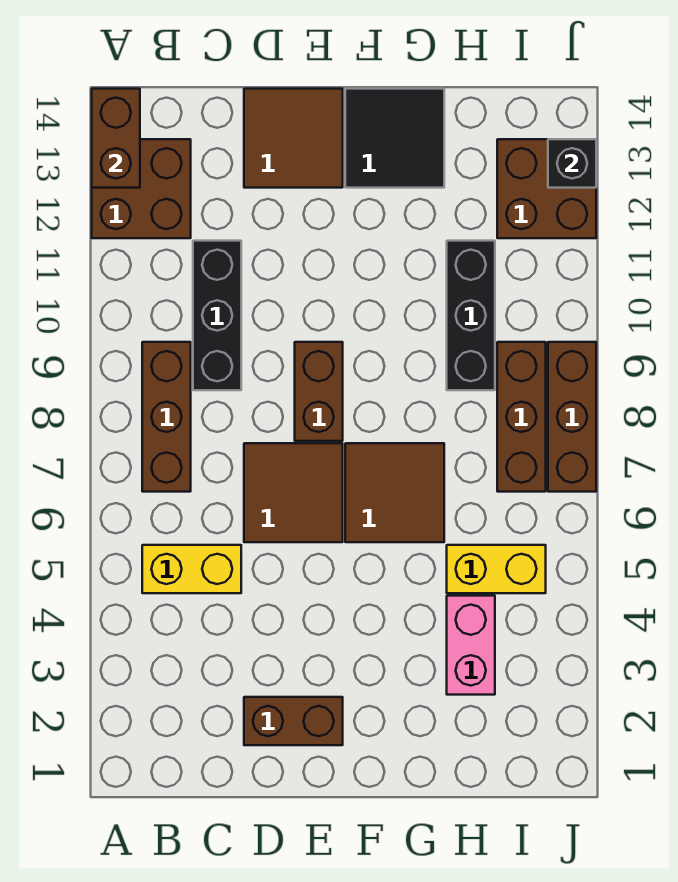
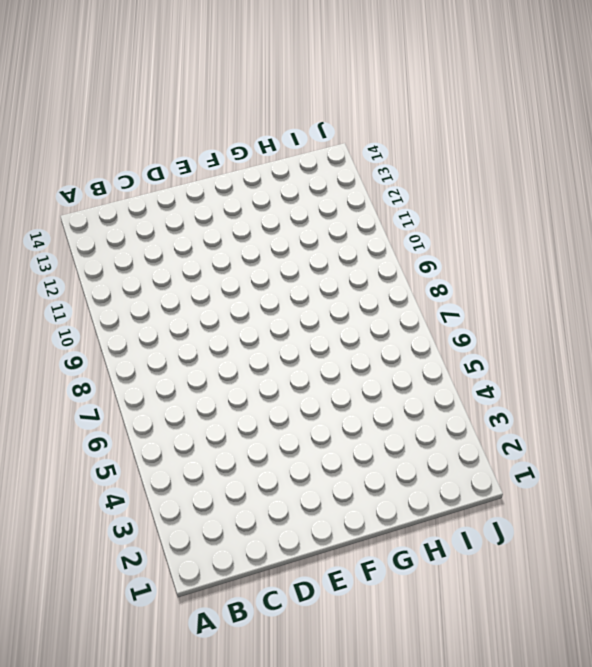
none -> brown 2x2 brick [92,139,191,238]
none -> yellow 1x2 brick [142,545,241,593]
none -> brown 1x3 brick [142,342,191,492]

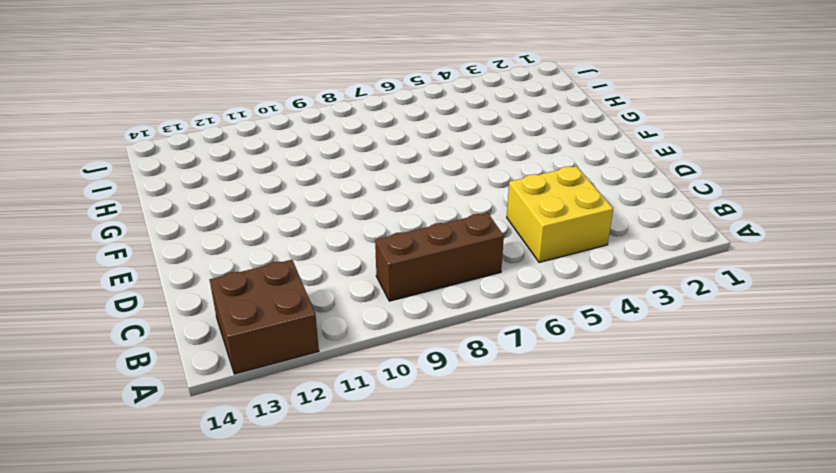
yellow 2x2 brick [507,166,613,262] -> yellow 1x2 brick [142,545,241,593]
none -> black 1x3 brick [193,241,241,390]
none -> brown 1x2 brick [244,697,343,745]
none -> brown 2x2 tile [244,443,343,542]

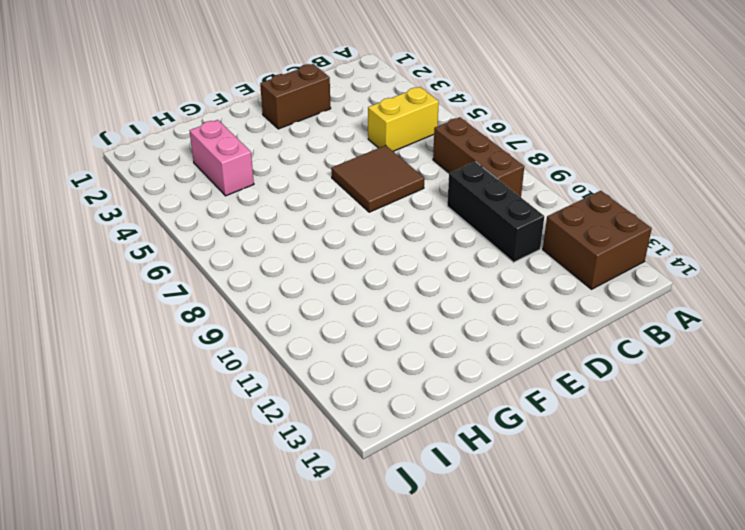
none -> brown 2x2 tile [244,89,343,188]
none -> brown 1x2 brick [295,342,343,441]
none -> brown 2x2 tile [345,443,444,542]

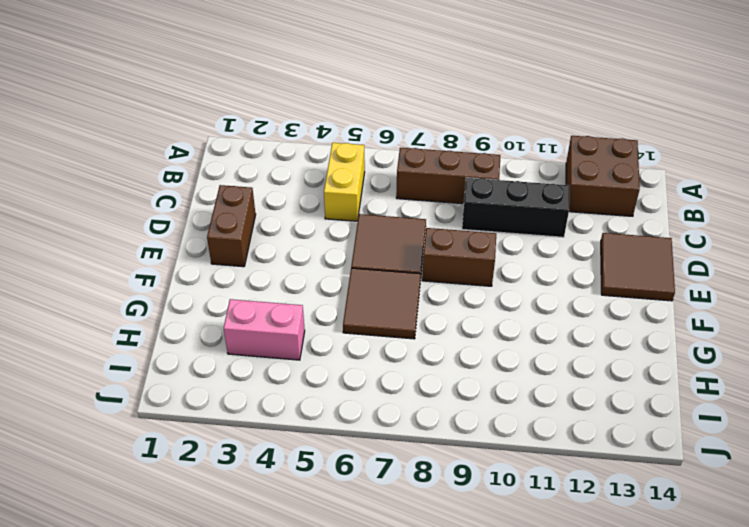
none -> black 2x2 tile [345,89,444,188]
none -> yellow 1x2 brick [447,545,546,593]
none -> black 1x3 brick [447,241,495,390]

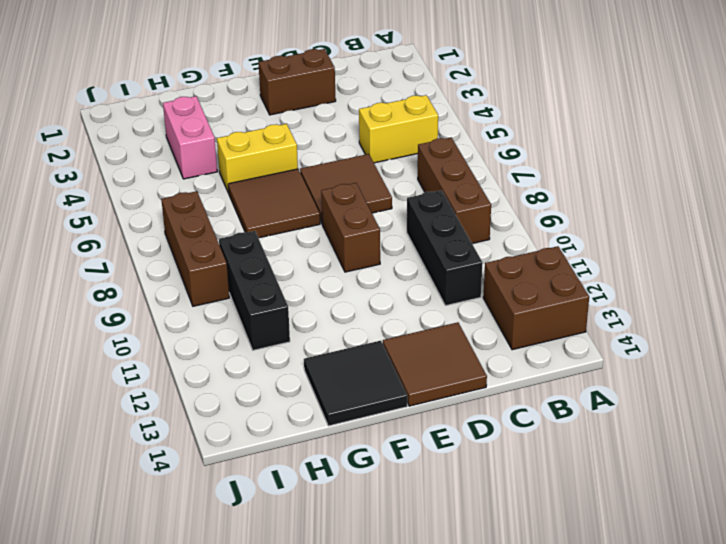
yellow 1x2 brick [217,124,298,193] -> yellow 1x2 brick moved to [447,545,546,593]
none -> brown 2x2 brick [497,139,596,238]
none -> brown 1x3 brick [548,342,596,492]
none -> brown 1x2 brick [92,89,140,188]

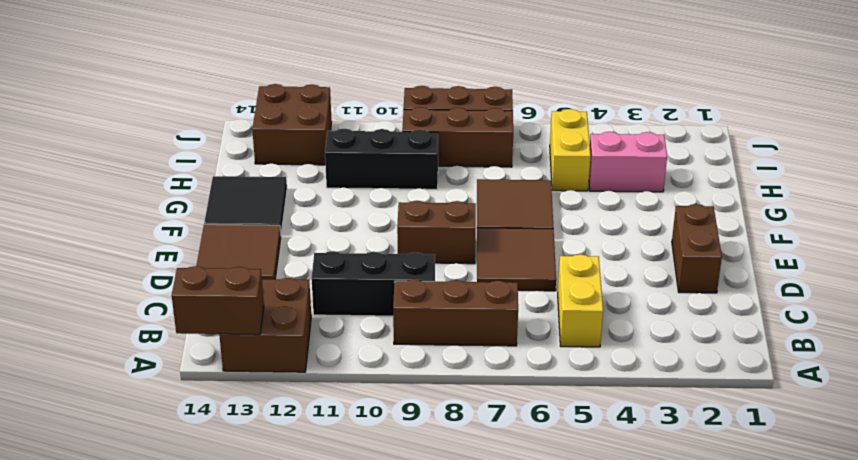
none -> black 1x1 brick [548,139,596,188]

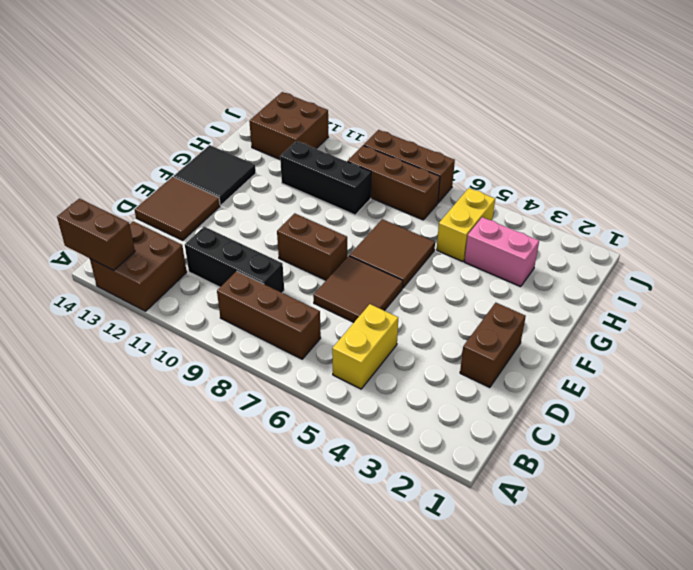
none -> black 1x1 brick [548,139,596,188]

